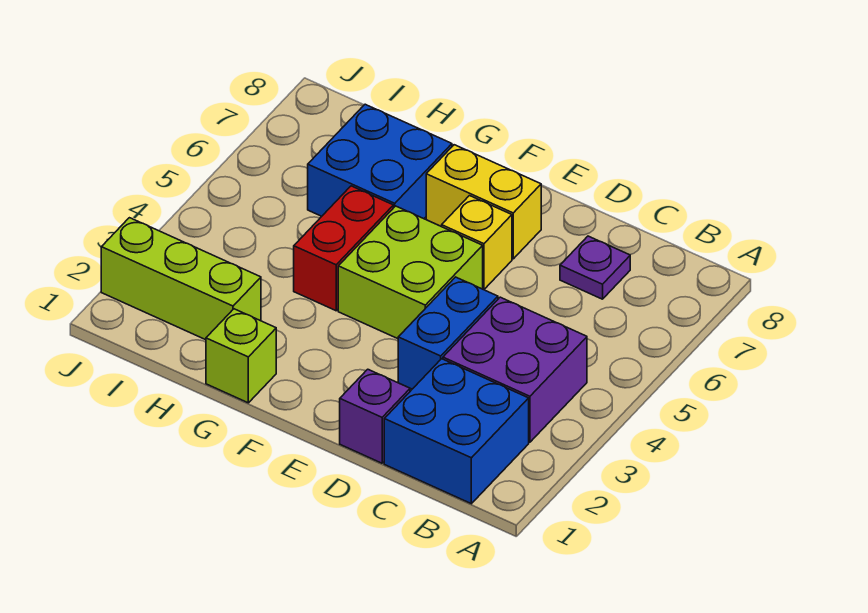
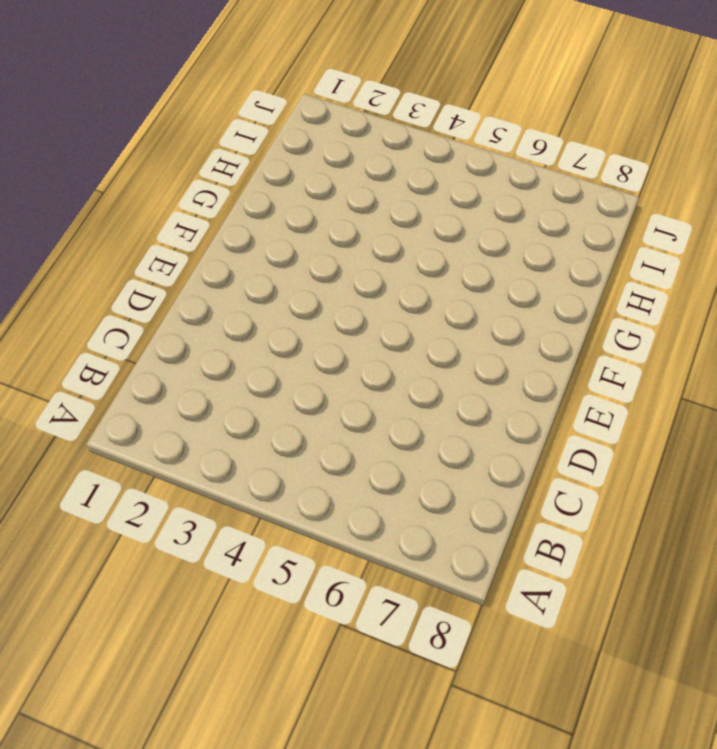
none -> blue 2x2 brick [384,359,529,504]
none -> purple 2x2 brick [443,297,587,442]
none -> purple 1x1 plate [560,236,630,299]

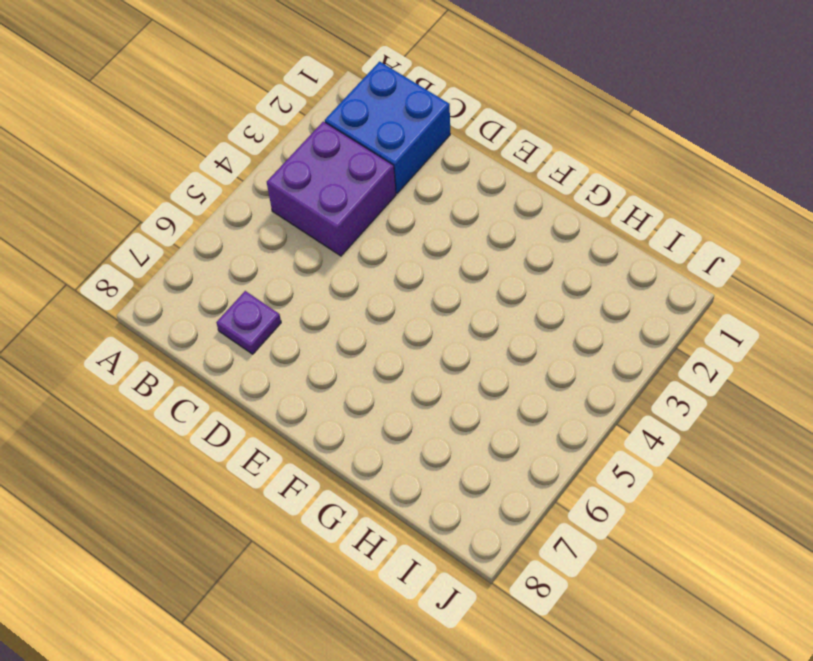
none -> purple 1x1 brick [340,369,410,463]
none -> blue 1x2 brick [398,277,498,389]
none -> lime 2x2 brick [338,206,483,339]

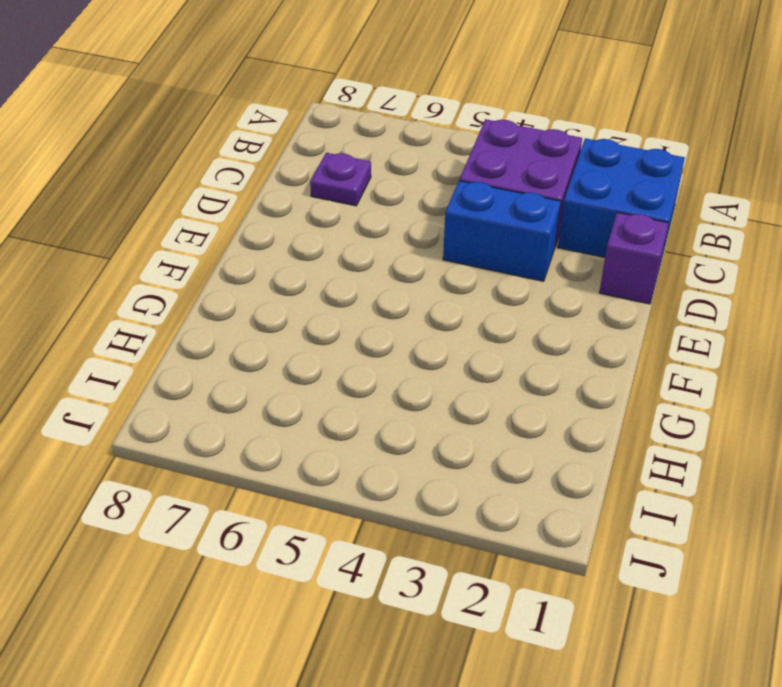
none -> lime 2x2 brick [338,206,483,339]
none -> yellow 1x1 brick [442,196,512,290]
none -> yellow 1x2 brick [426,145,541,259]

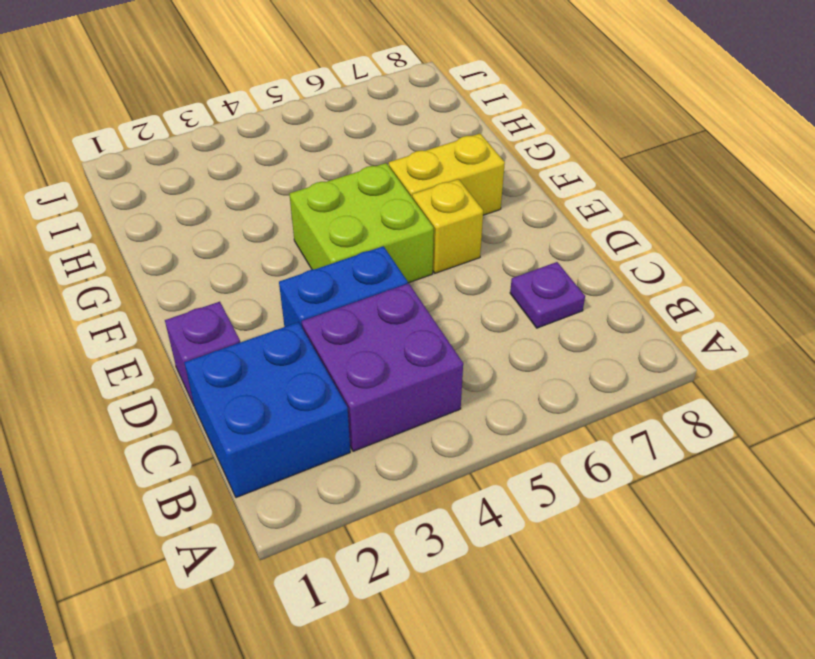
yellow 1x2 brick [389,133,505,215] -> yellow 1x2 brick turned to [426,145,541,259]
none -> lime 1x1 brick [206,309,276,403]
none -> red 1x2 brick [294,186,393,311]
none -> blue 2x2 brick [308,104,452,219]

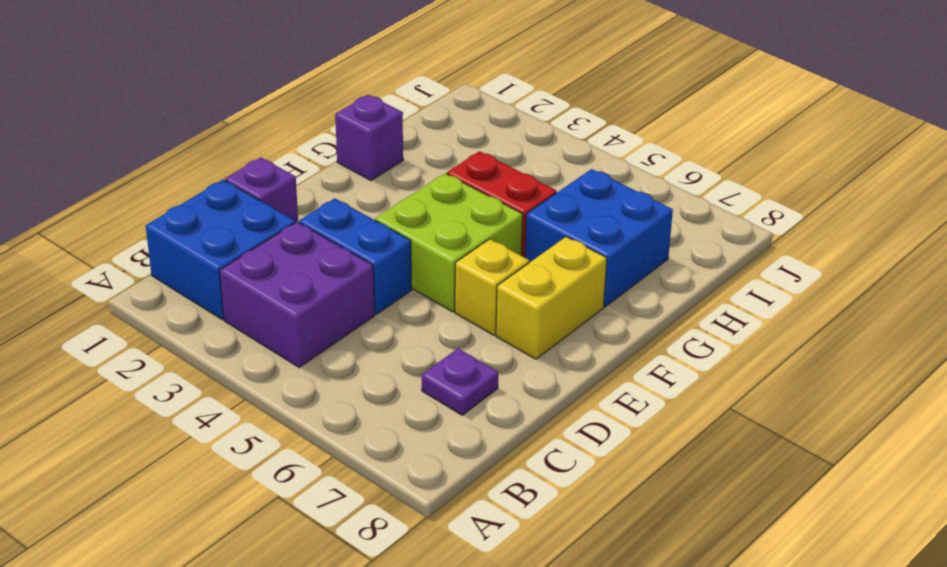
purple 1x1 brick [335,95,403,180] -> lime 1x1 brick [206,309,276,403]
none -> lime 1x3 brick [101,218,261,340]

